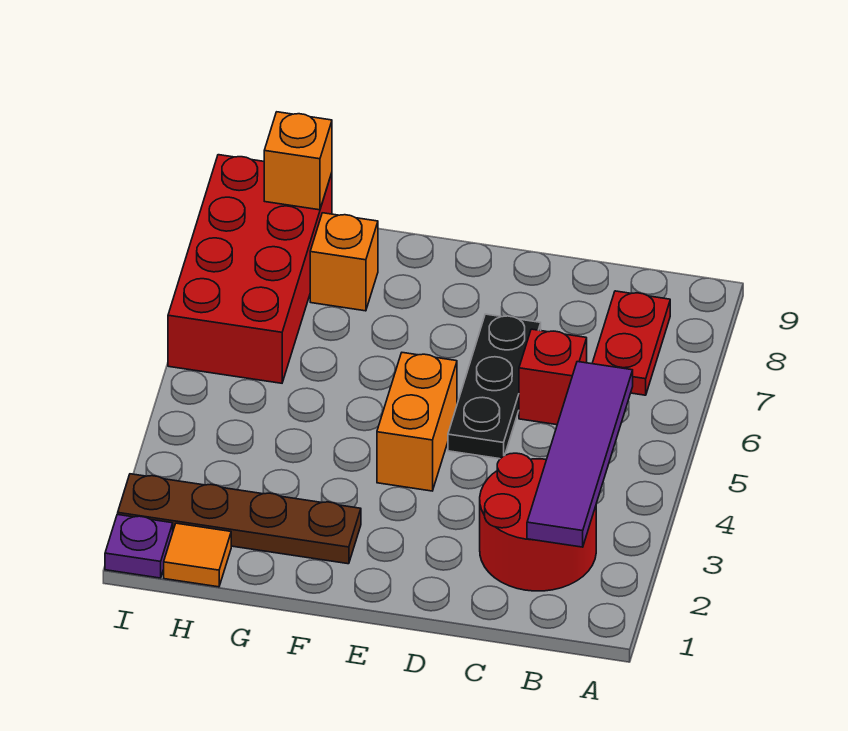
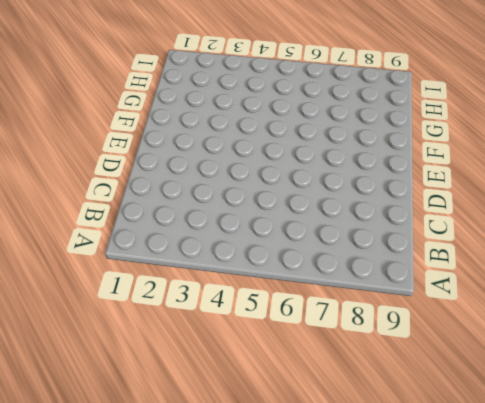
none -> red 2x2 round brick [480,453,596,591]
none -> red 1x2 plate [592,291,670,395]
none -> red 1x1 brick [519,329,587,425]

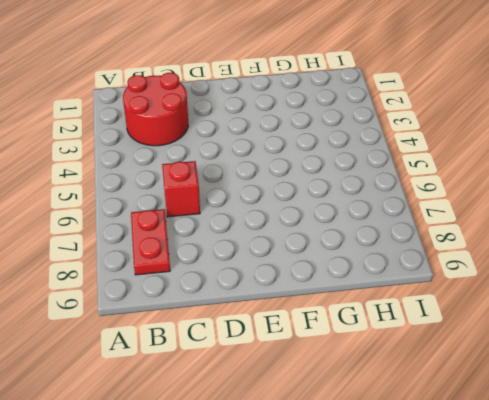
none -> black 1x3 plate [448,314,541,459]
none -> orange 1x2 brick [377,353,457,491]
none -> brown 1x4 plate [118,474,361,564]

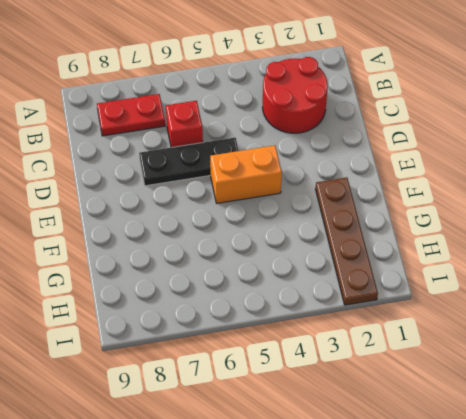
none -> orange 1x1 brick [310,213,378,311]
none -> orange 1x1 tile [164,523,231,587]
none -> red 2x4 brick [168,155,332,383]

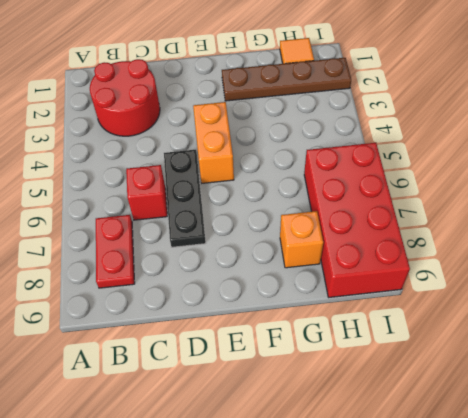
none -> purple 1x1 plate [105,514,173,578]
none -> purple 1x4 tile [527,362,633,547]
none -> orange 1x1 brick [264,112,332,210]

